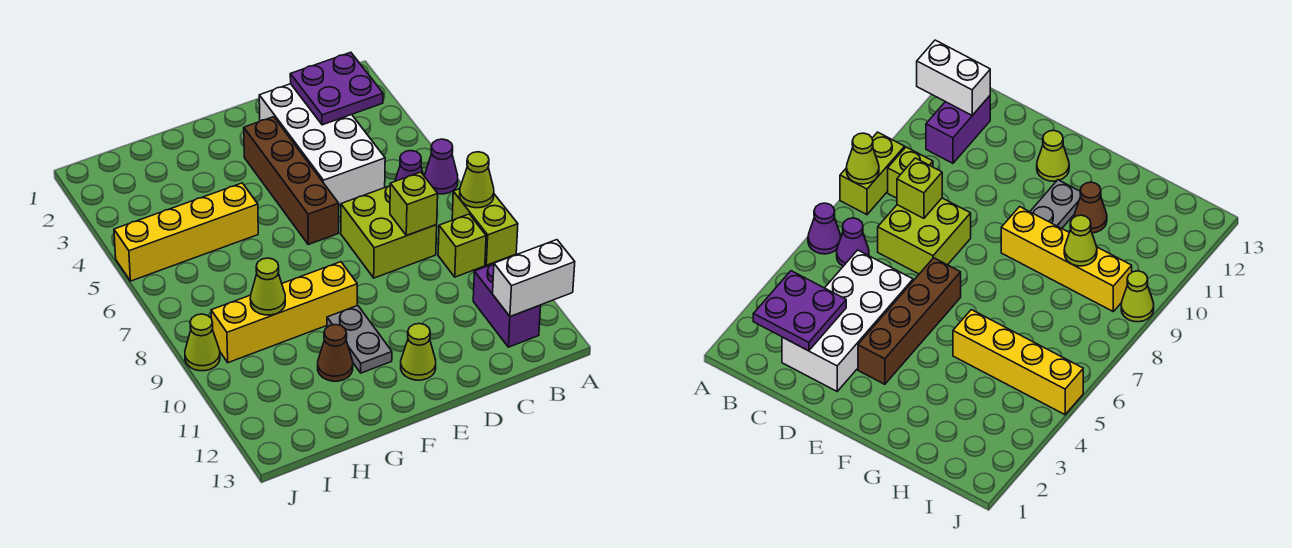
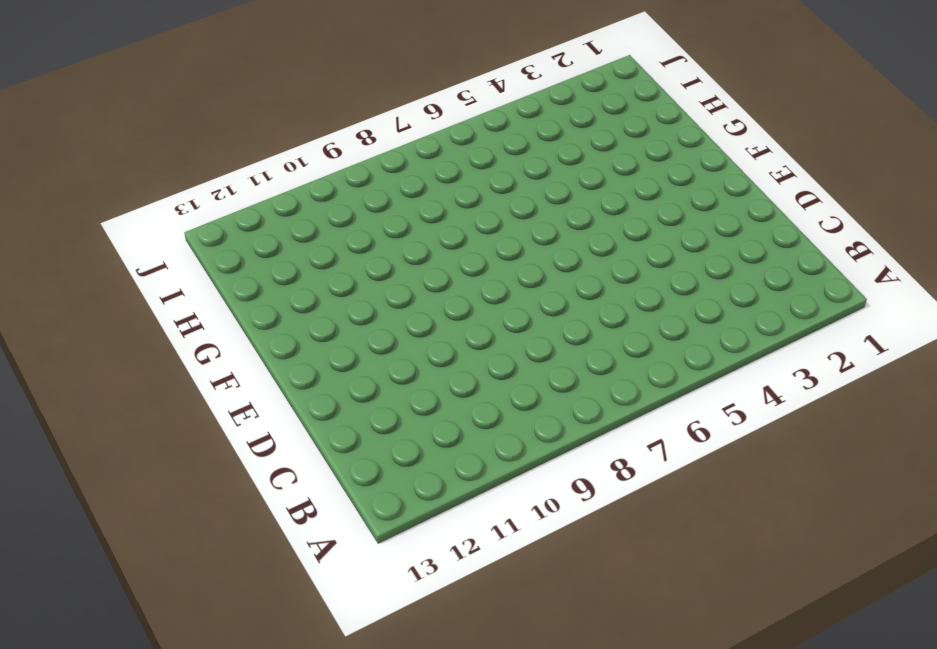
none -> purple 1x1 cone [424,139,458,194]
none -> lime 1x2 brick [452,189,518,265]
none -> purple 1x1 cone [395,151,423,181]

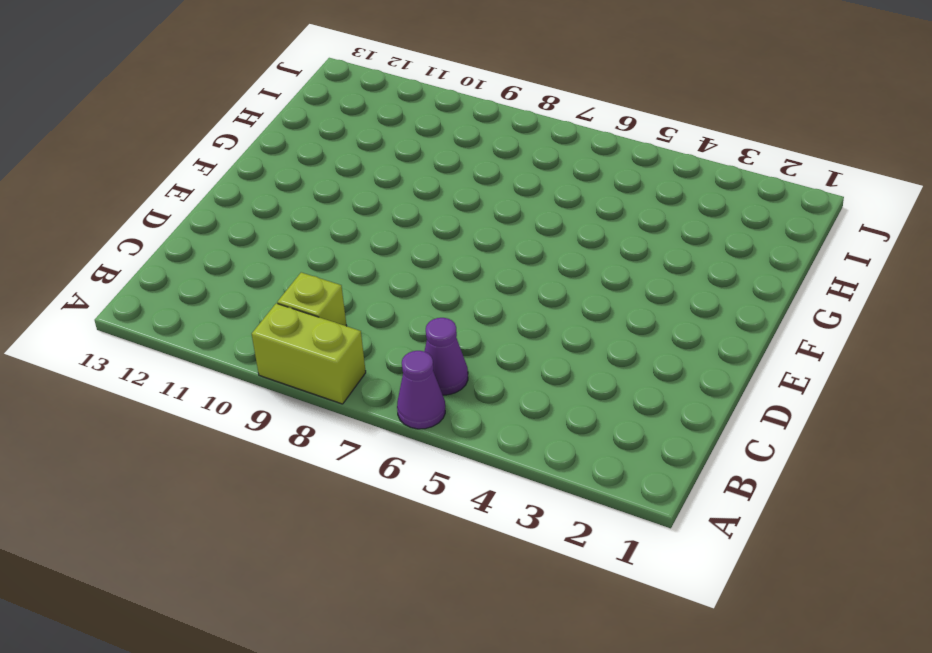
none -> purple 1x2 brick [473,264,541,347]
none -> white 2x4 brick [259,84,385,205]
none -> lime 2x2 brick [341,186,437,278]

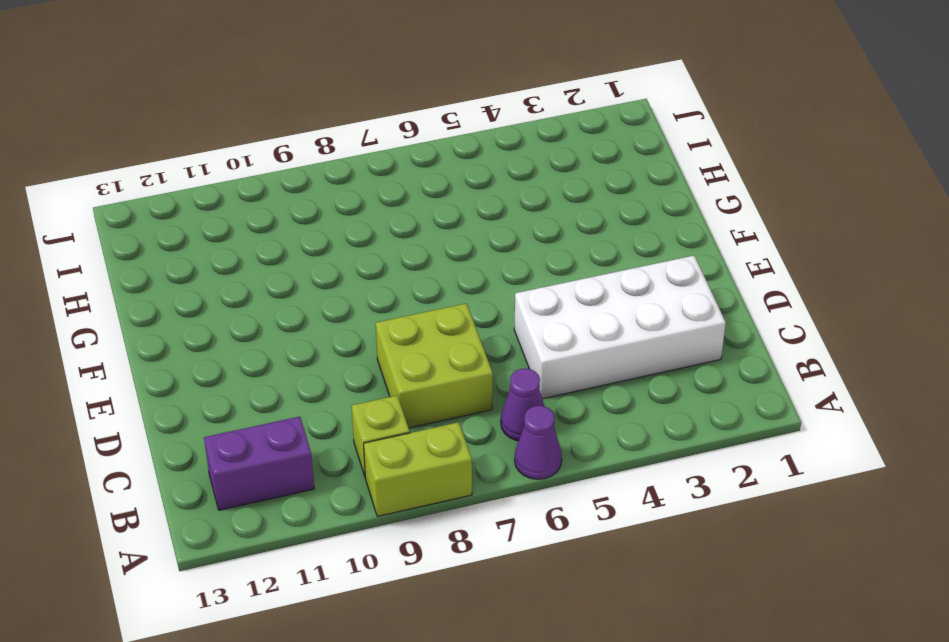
none -> brown 1x4 brick [244,117,339,244]
none -> lime 1x1 cone [401,323,436,380]
none -> yellow 1x4 brick [211,262,357,363]

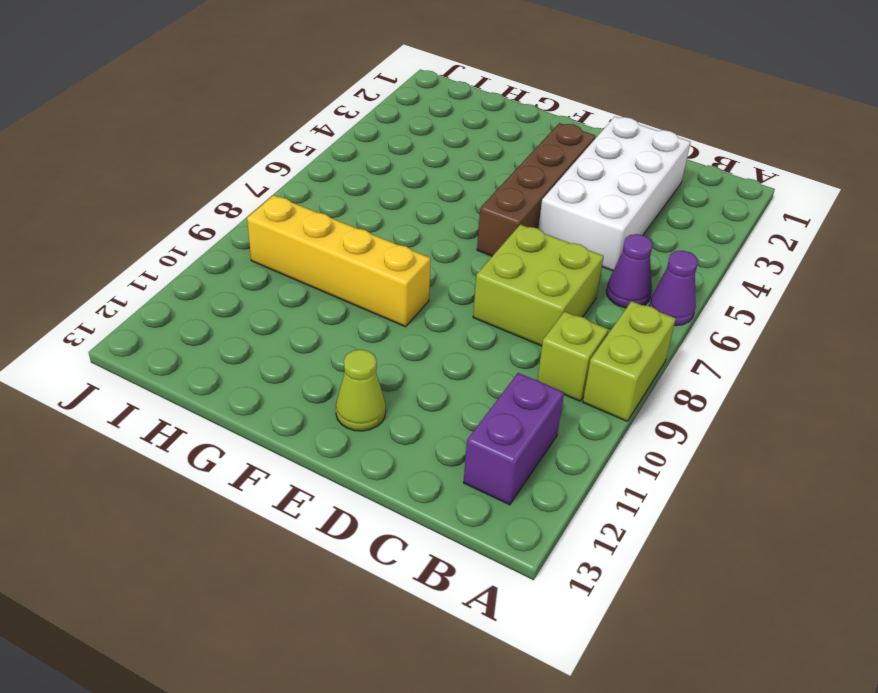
none -> grey 1x2 plate [327,305,392,373]
none -> yellow 1x4 brick [114,183,258,281]
none -> brown 1x1 cone [318,325,353,381]

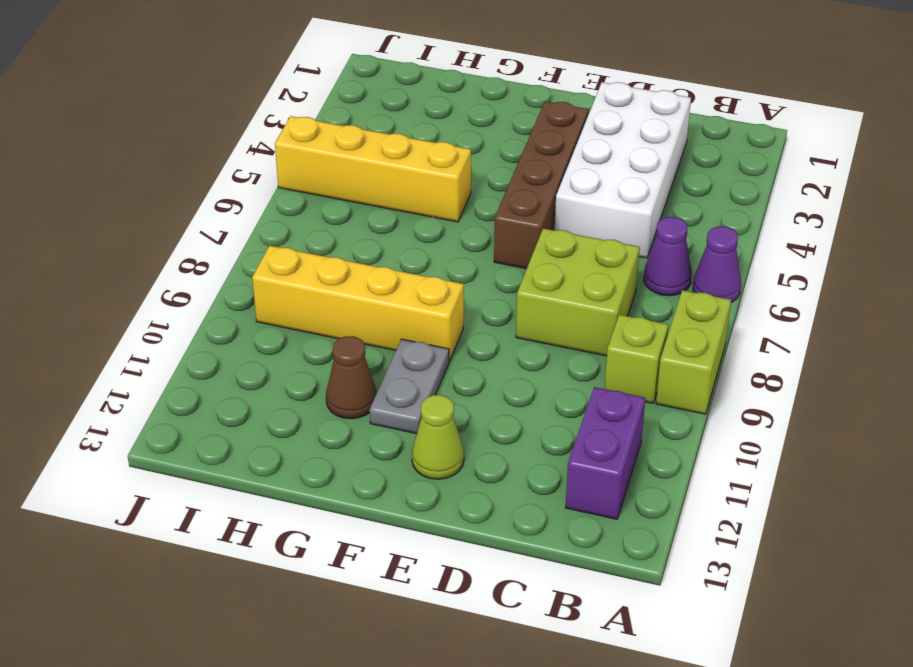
none -> lime 1x1 cone [185,314,220,371]
none -> lime 1x1 cone [460,152,494,208]
none -> white 1x2 brick [493,240,575,317]

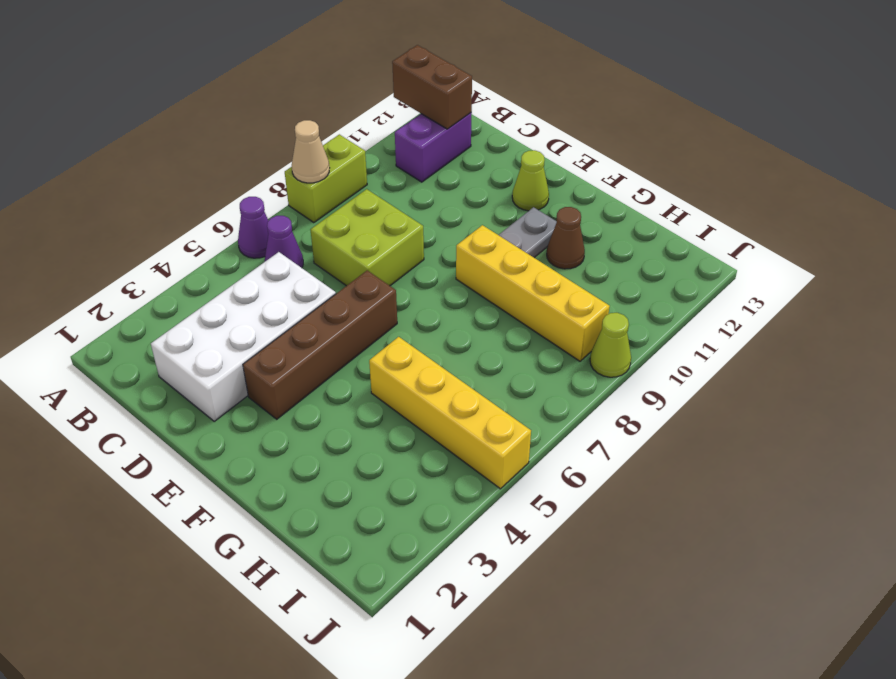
tan 1x1 cone [292,120,329,183] -> lime 1x1 cone [460,152,494,208]
brown 1x2 brick [392,45,472,129] -> white 1x2 brick [493,240,575,317]
none -> lime 1x1 brick [438,214,486,277]
none -> purple 2x2 plate [290,52,383,125]
none -> lime 1x1 brick [390,172,438,235]

